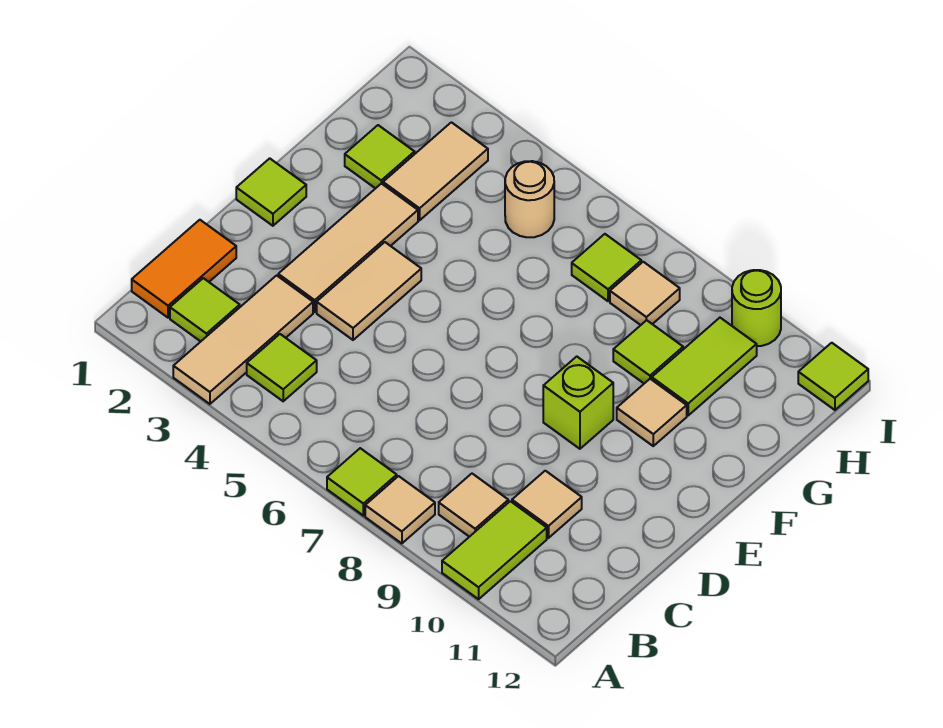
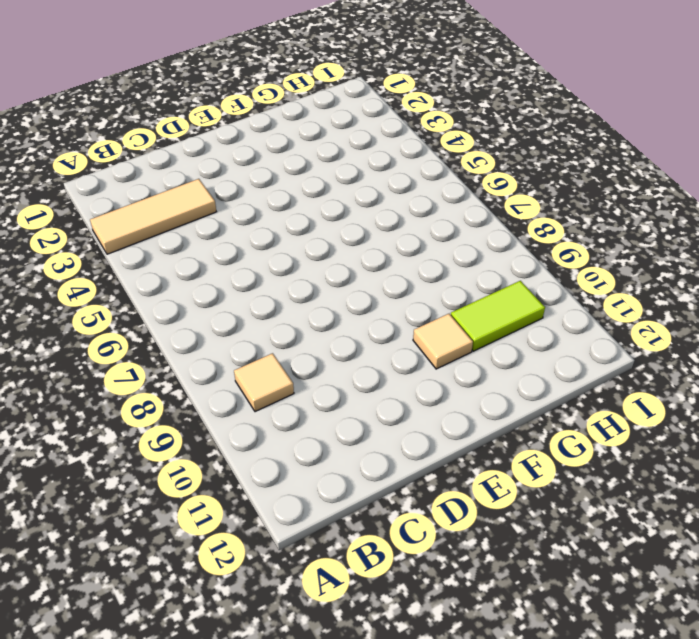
none -> lime 1x1 tile [327,448,397,516]
none -> tan 1x1 tile [365,476,435,544]
none -> lime 1x2 tile [442,501,547,599]

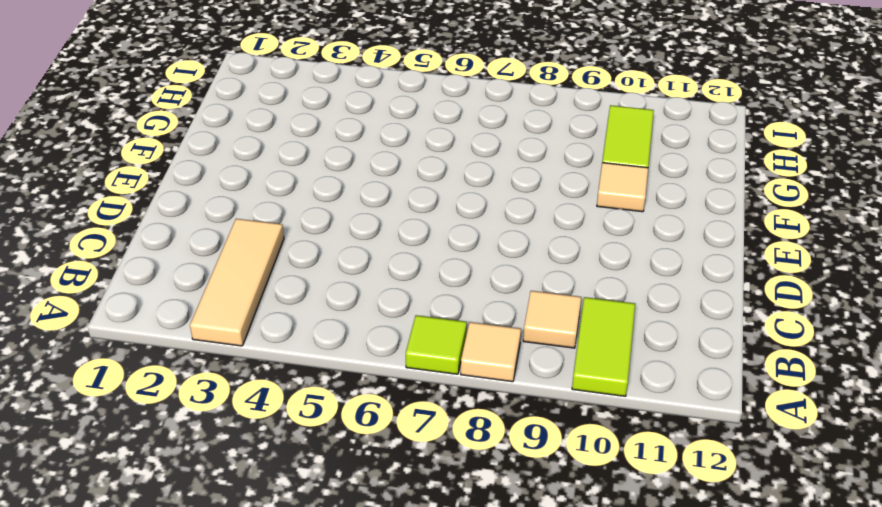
none -> orange 1x2 tile [132,220,236,318]
none -> lime 1x1 tile [170,278,240,341]
none -> lime 1x1 tile [247,334,317,401]

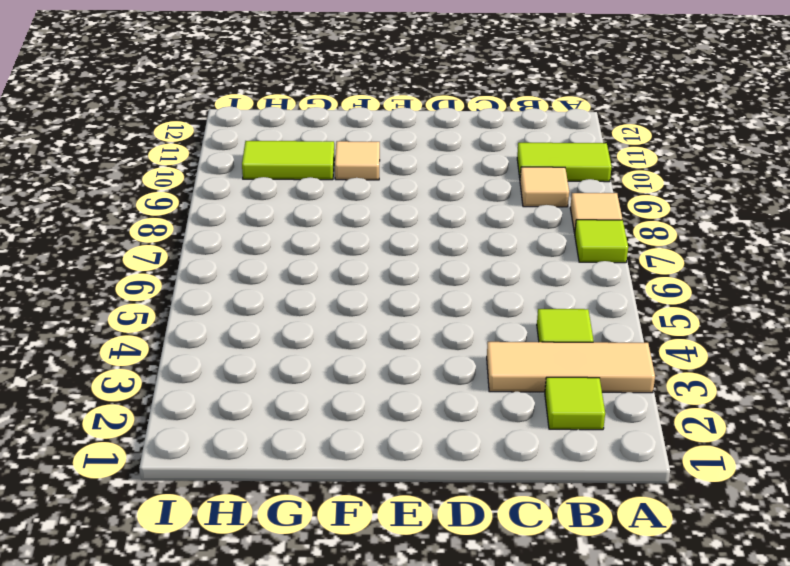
none -> orange 1x2 tile [132,220,236,318]
none -> tan 1x1 tile [512,471,582,538]
none -> tan 1x3 tile [278,183,418,312]

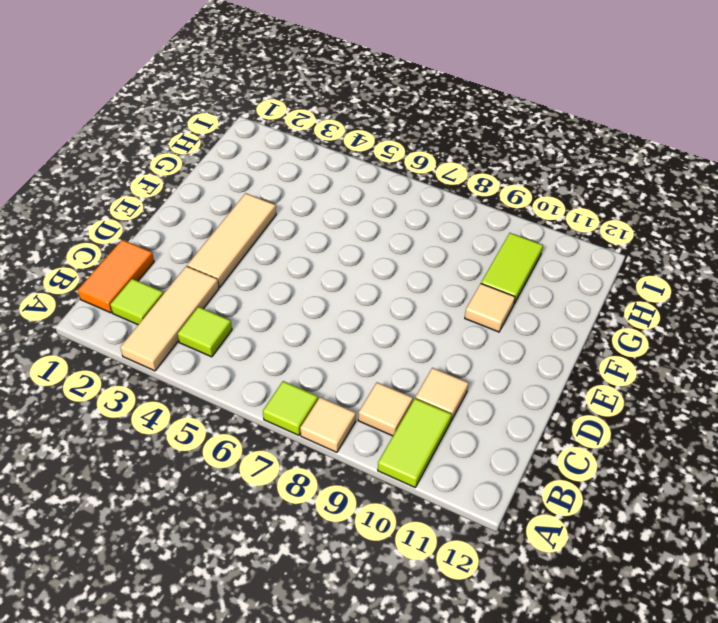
none -> tan 1x2 tile [317,242,421,340]
none -> lime 1x1 tile [236,158,306,226]
none -> lime 1x1 brick [543,357,613,449]

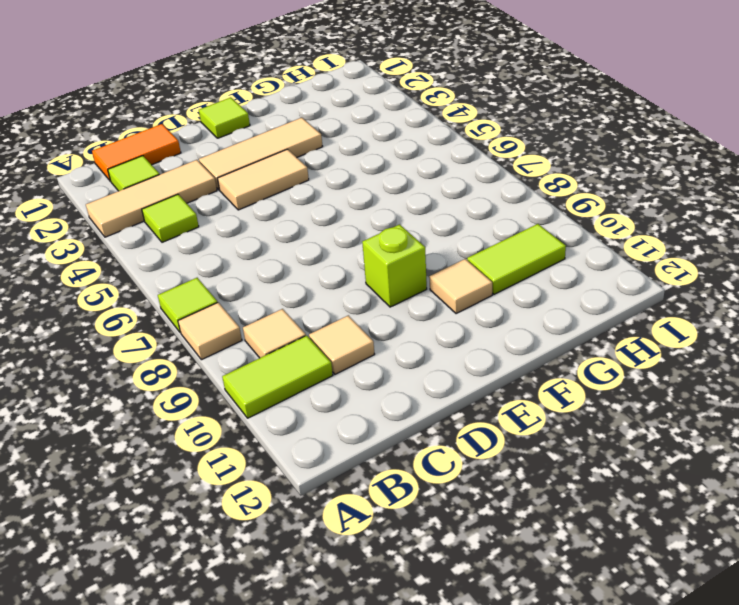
none -> lime 1x1 tile [345,125,415,189]
none -> tan 1x2 tile [383,122,488,220]
none -> lime 1x1 tile [613,320,683,383]

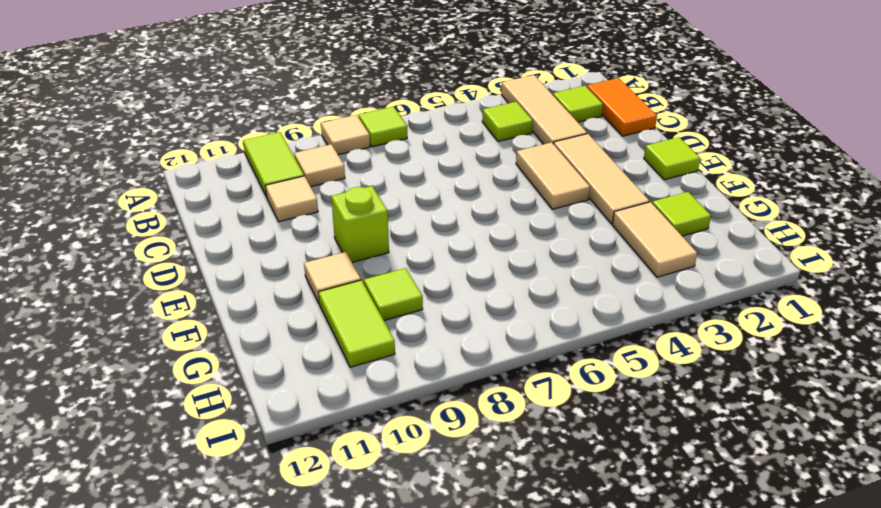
none -> tan 1x1 round brick [505,161,554,237]
none -> lime 1x1 tile [572,234,641,301]
none -> tan 1x1 tile [610,262,680,325]

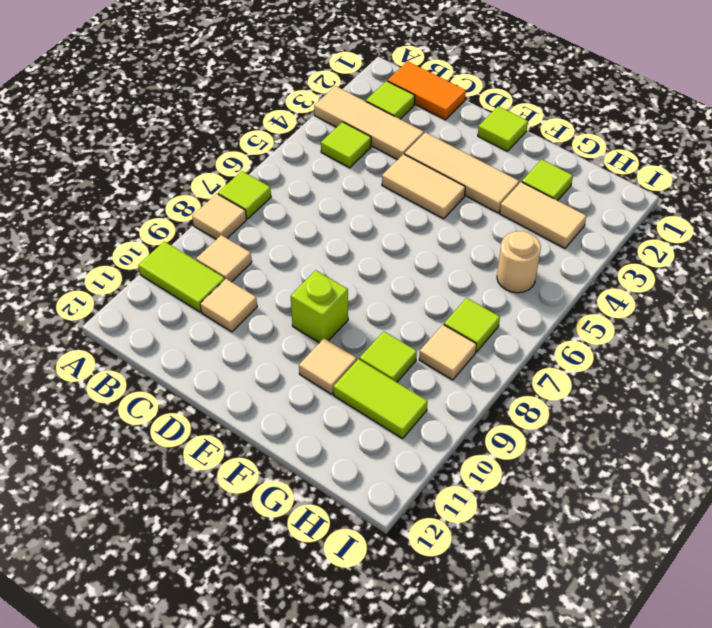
none -> lime 1x1 round brick [732,270,781,346]
none -> lime 1x1 tile [798,343,868,410]

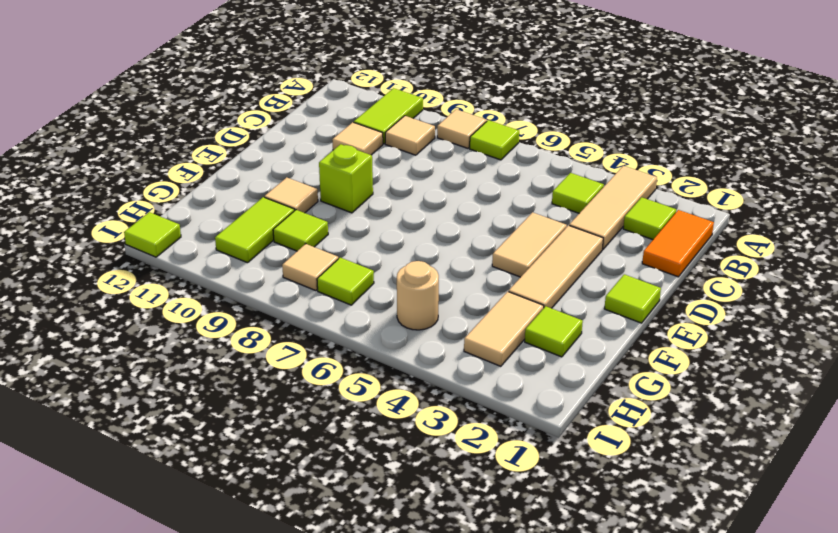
none -> lime 1x1 round brick [732,270,781,346]

